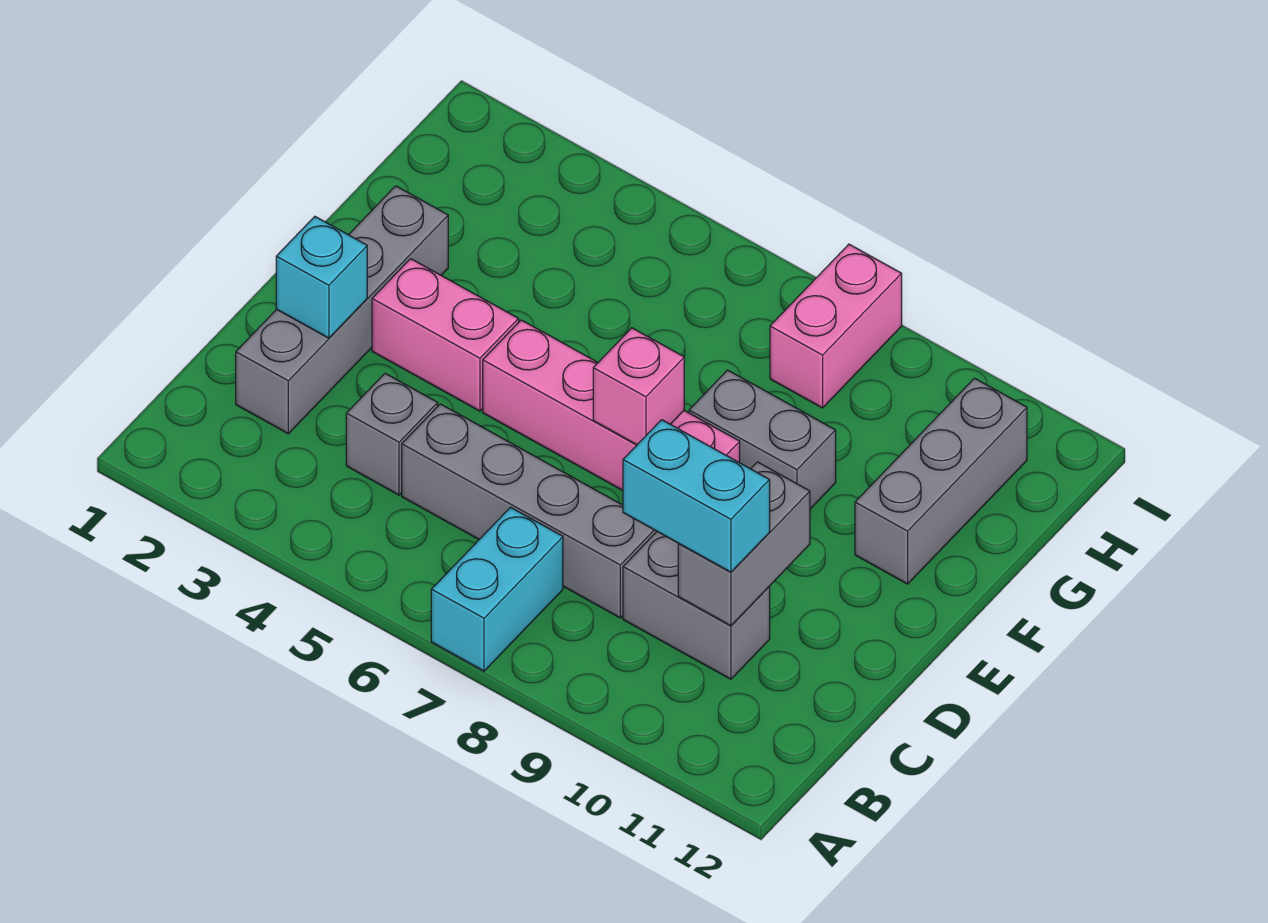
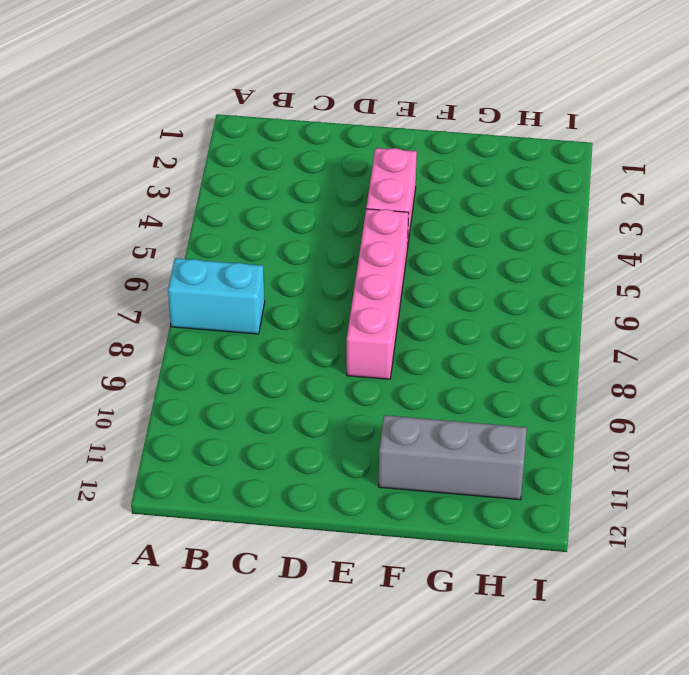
none -> grey 1x4 brick [236,186,448,434]
none -> grey 1x1 brick [346,373,438,495]
none -> grey 1x4 brick [402,404,657,618]

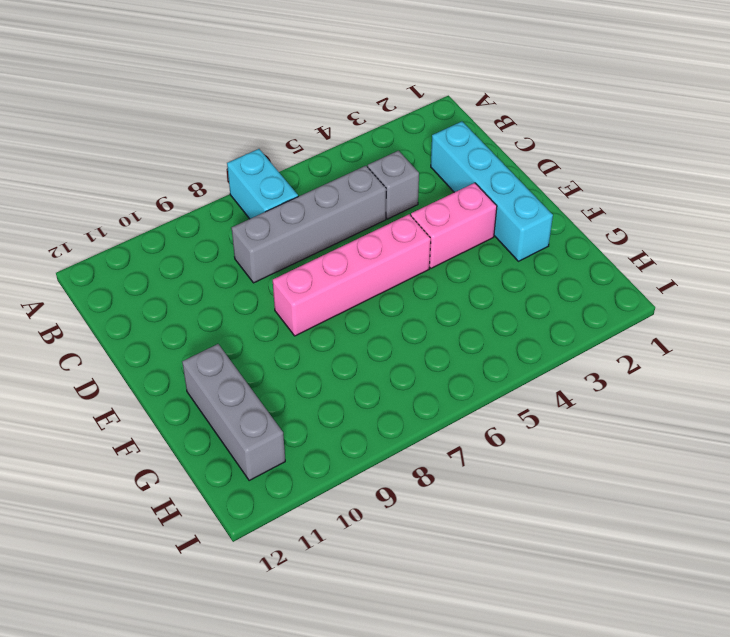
cyan 1x4 brick [431,122,553,261] -> grey 1x4 brick [236,186,448,434]
none -> grey 1x2 brick [623,532,770,679]
none -> grey 1x2 brick [689,370,836,509]
none -> pink 1x2 brick [770,244,902,408]

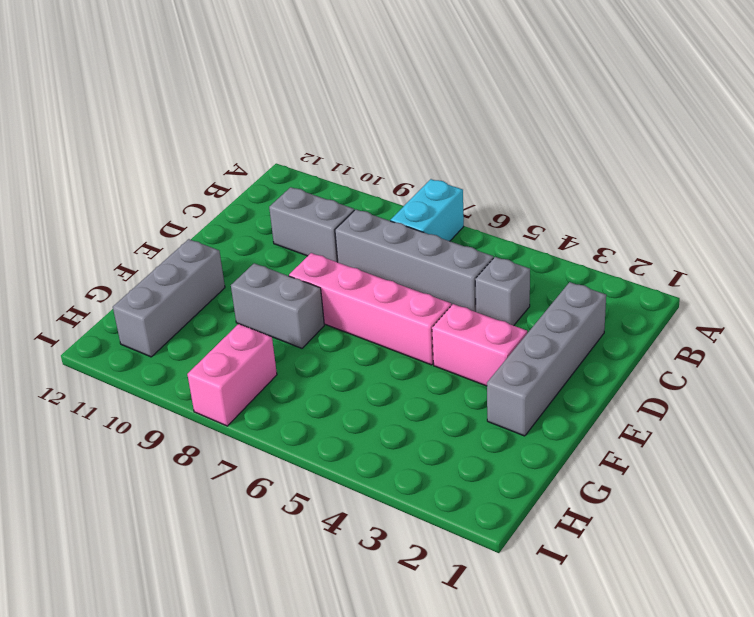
none -> grey 1x2 brick [678,462,810,626]
none -> cyan 1x1 brick [276,217,367,338]
none -> pink 1x1 brick [593,328,684,445]

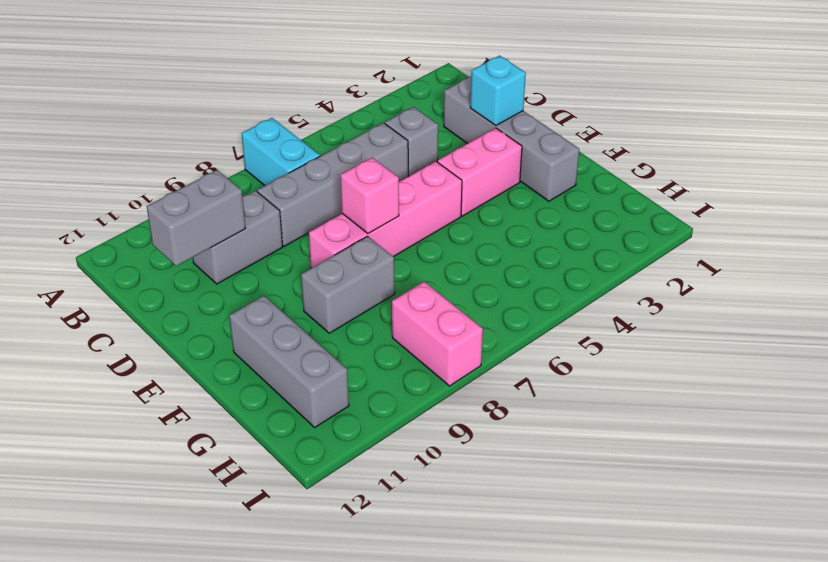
grey 1x2 brick [147,170,245,266] -> grey 1x2 brick turned to [678,462,810,626]
none -> cyan 1x2 brick [623,420,770,572]

